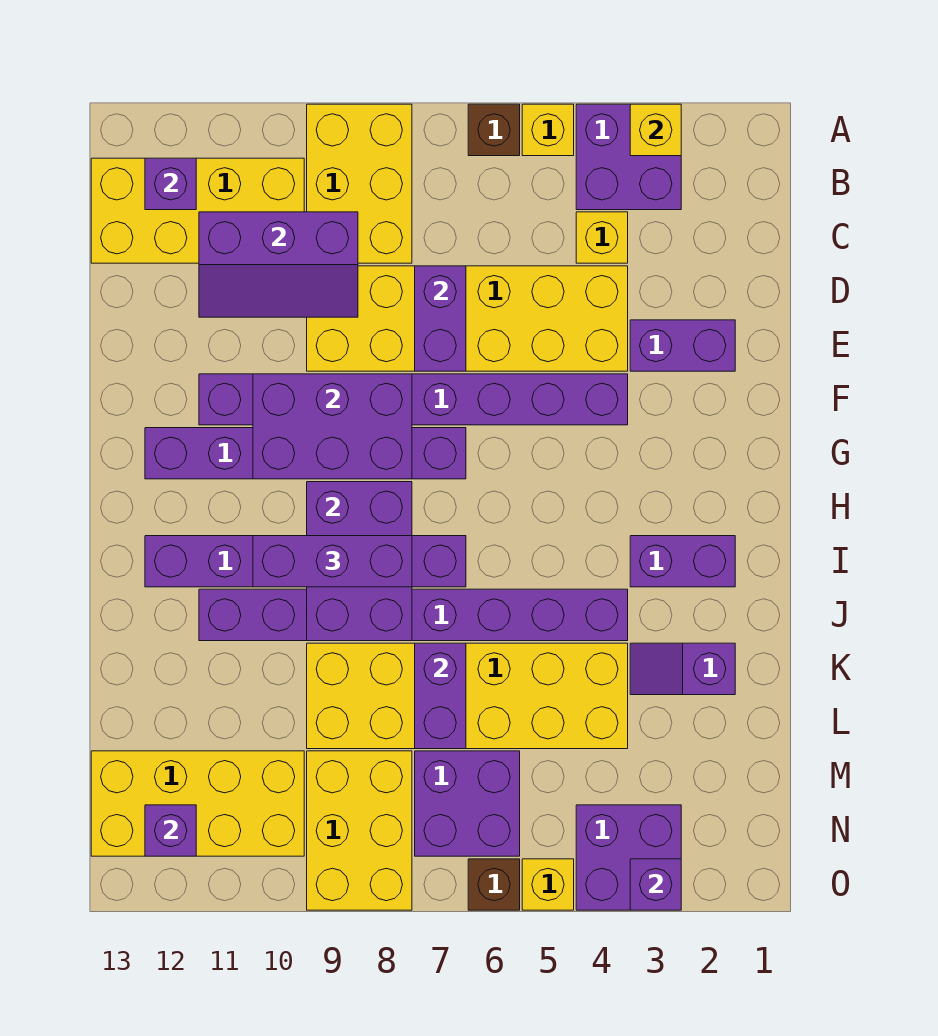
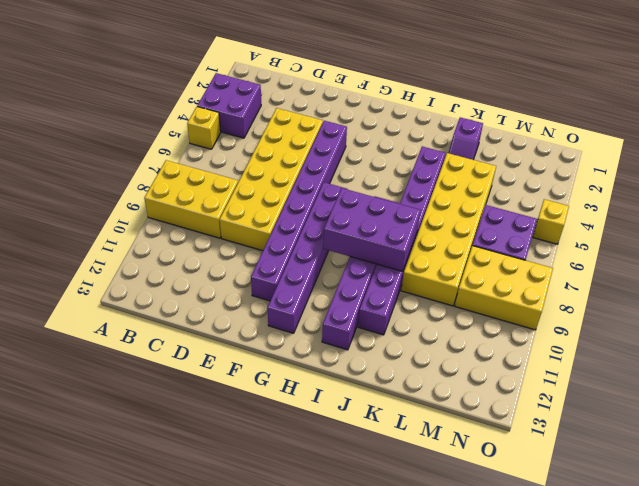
none -> brown 1x1 brick [468,104,520,156]
none -> yellow 2x4 brick [91,158,304,263]
none -> yellow 1x1 brick [576,212,628,263]
none -> purple 1x2 brick [630,320,735,371]

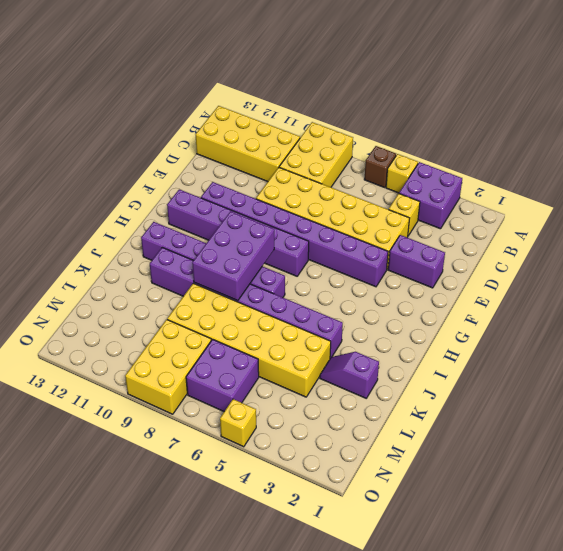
none -> purple 1x2 brick [630,536,735,587]
none -> yellow 2x4 brick [91,751,304,856]
none -> purple 2x2 brick [576,805,681,910]
none -> brown 1x1 brick [468,859,520,910]

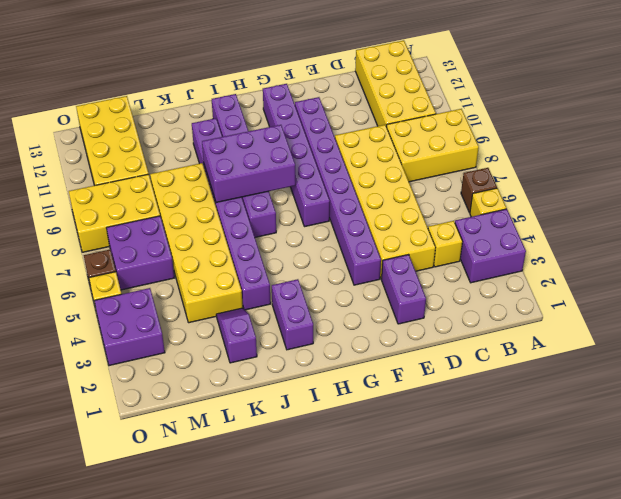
none -> yellow 1x1 brick [630,104,681,156]
none -> purple 1x1 brick [145,158,196,210]
none -> purple 2x3 slope [199,212,358,317]
none -> purple 1x2 brick [415,266,466,371]

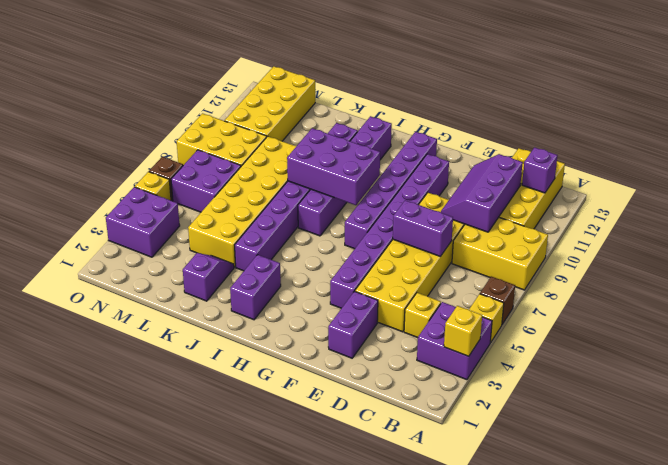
none -> purple 2x3 brick [253,374,412,479]
none -> purple 1x2 brick [415,643,466,749]
none -> purple 1x1 brick [145,805,196,856]
none -> purple 1x1 brick [630,859,681,910]

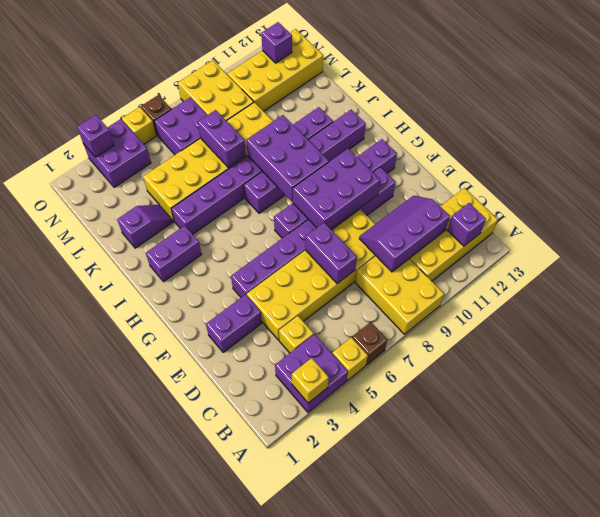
none -> purple 1x3 brick [253,536,412,587]

